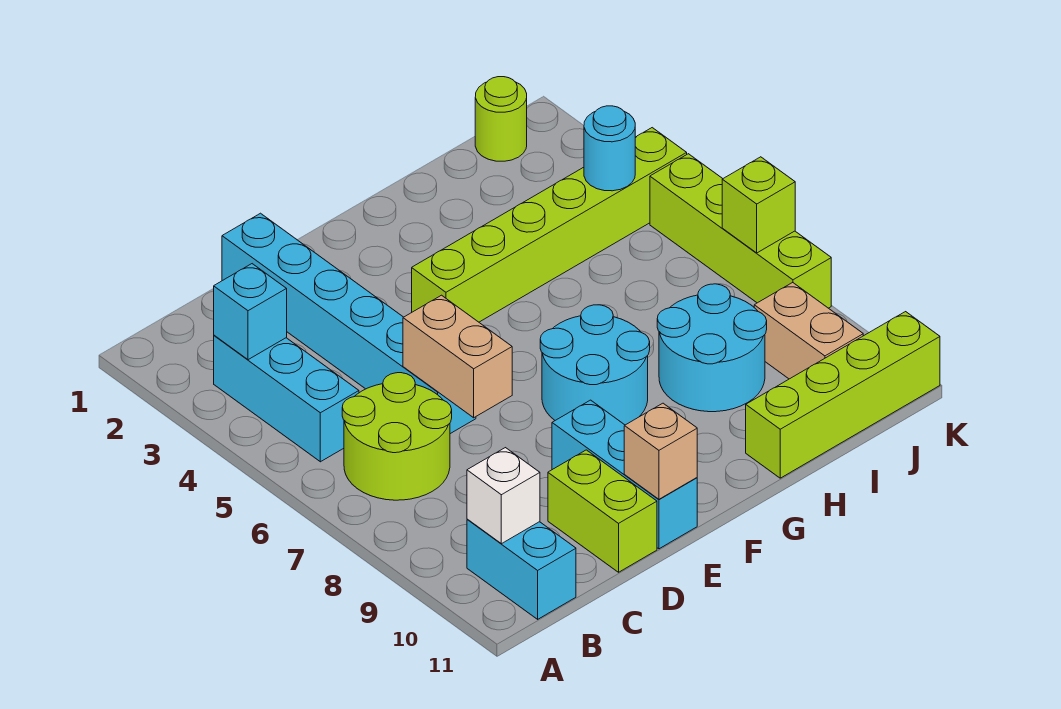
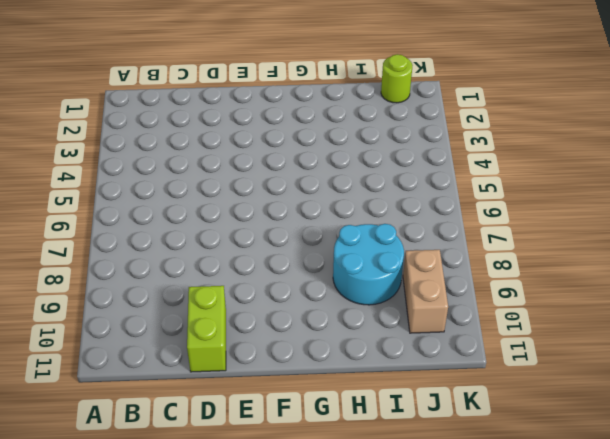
none -> cyan 1x3 brick [214,335,359,462]
none -> lime 2x2 round brick [342,373,452,500]
none -> cyan 1x2 brick [467,519,576,619]

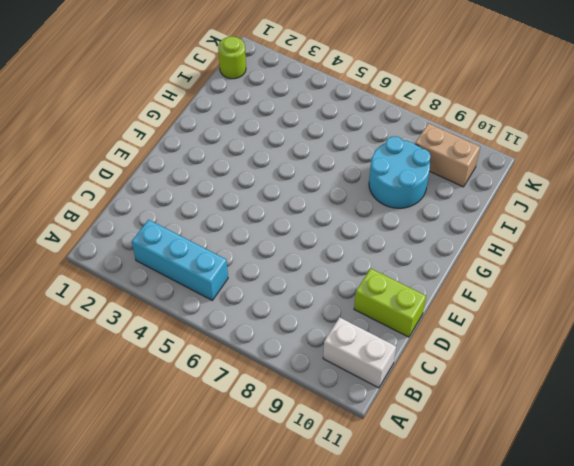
white 1x2 brick [323,317,396,388] -> cyan 1x2 brick [467,519,576,619]
none -> lime 2x2 round brick [342,373,452,500]
none -> cyan 1x6 brick [222,213,476,434]
none -> cyan 1x3 brick [552,400,697,549]

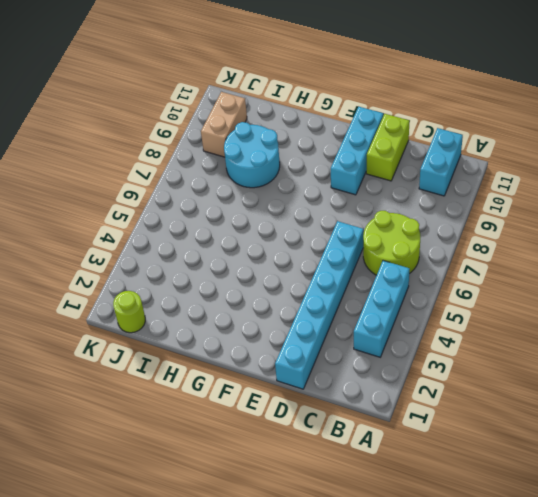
none -> lime 1x6 brick [412,128,687,322]
none -> cyan 2x2 round brick [540,305,650,425]
none -> lime 1x4 brick [746,312,940,478]

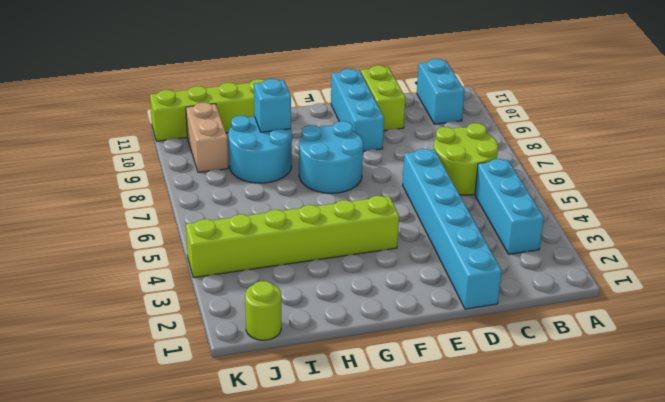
cyan 1x1 brick [254,79,291,132] -> cyan 1x1 brick moved to [214,264,287,360]
none -> lime 1x4 brick [650,154,831,308]
none -> white 1x1 brick [467,448,540,544]
none -> tan 1x2 brick [403,295,512,418]

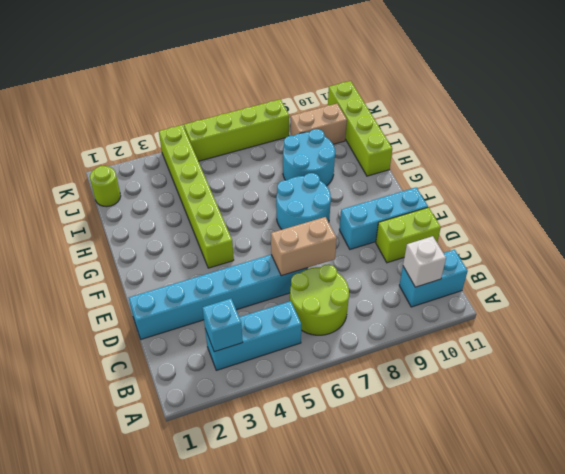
none -> tan 1x1 brick [624,403,697,499]
none -> cyan 1x1 round brick [584,106,635,191]
none -> lime 1x1 brick [722,157,795,253]

